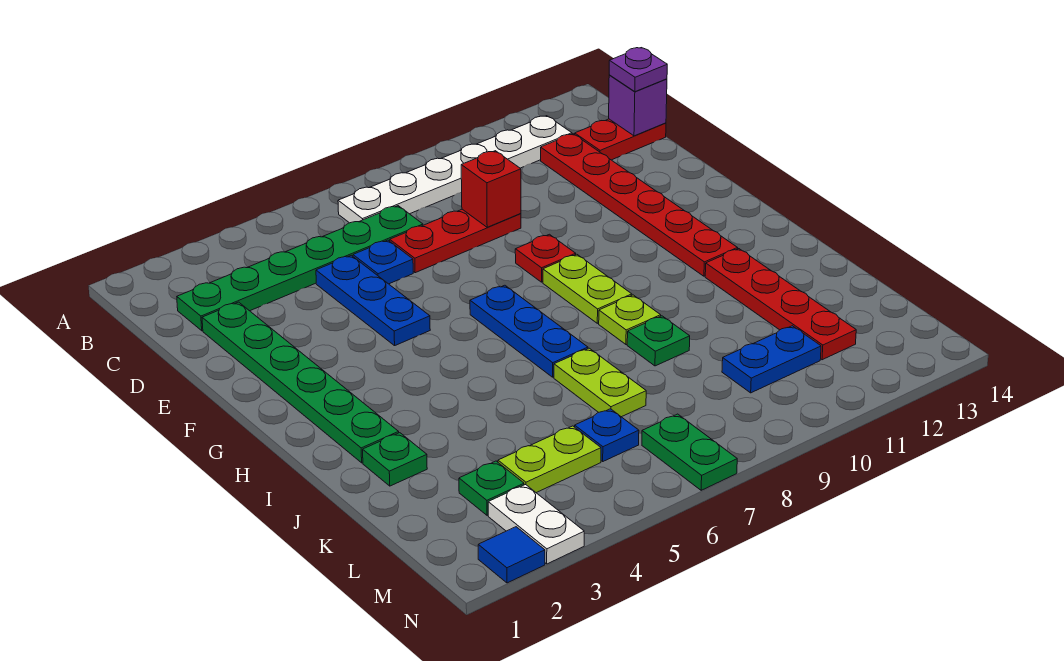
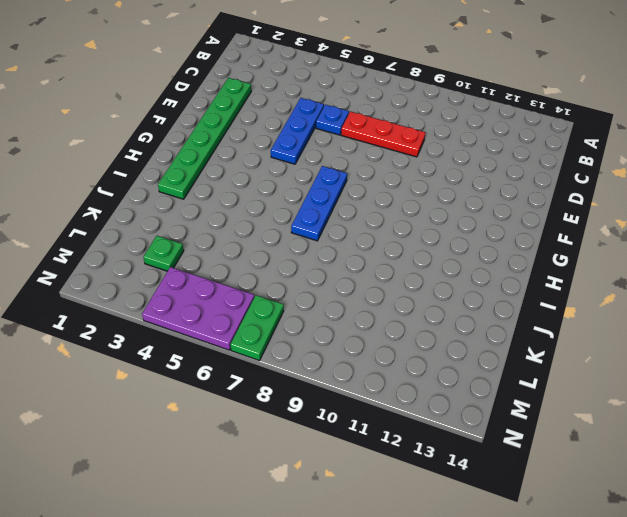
purple 2x3 plate [142,267,254,350] -> none
none -> white 1x6 plate [338,116,572,223]
none -> green 1x6 plate [177,206,423,331]
none -> red 1x6 plate [541,134,737,276]

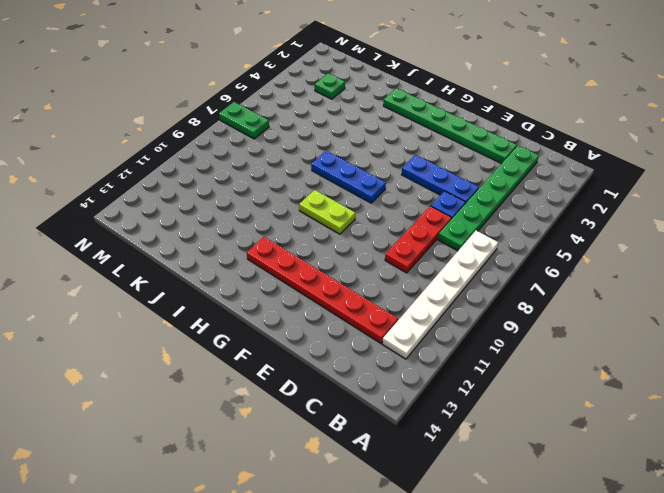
none -> red 1x2 plate [575,119,666,160]
none -> red 1x1 plate [515,234,576,282]
none -> lime 1x1 plate [599,295,661,345]

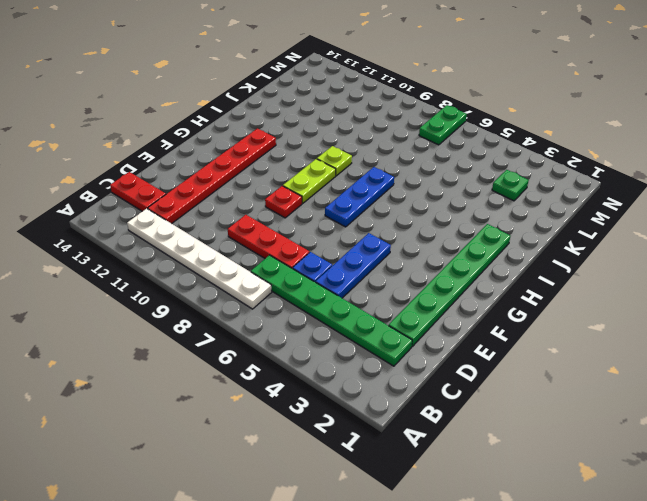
none -> red 1x4 plate [705,249,856,360]
none -> green 1x1 plate [363,433,427,486]
none -> lime 1x2 plate [554,348,646,417]

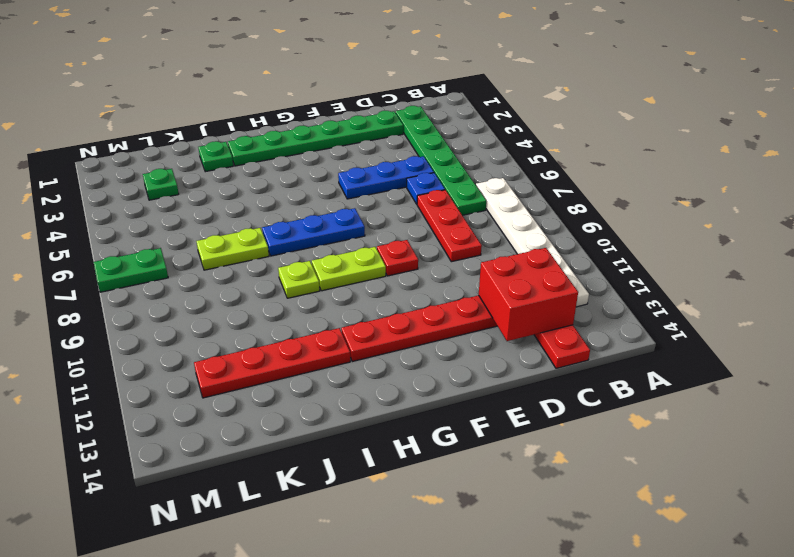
red 2x2 brick [479,248,578,341] -> none
none -> green 1x1 plate [627,316,690,366]
none -> lime 1x2 plate [498,426,601,493]
none -> blue 1x1 plate [575,409,639,461]

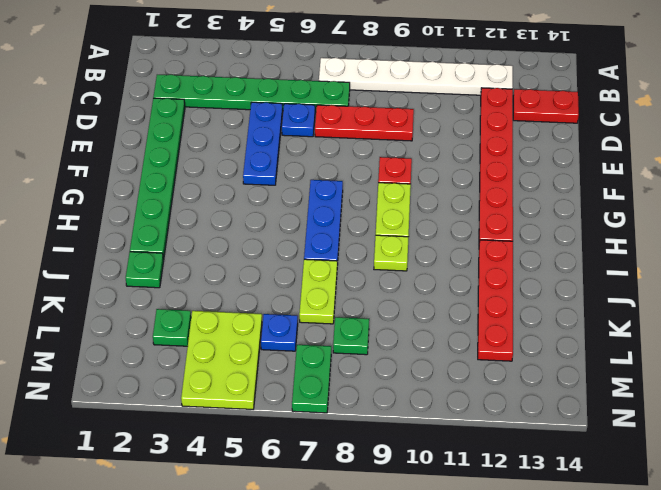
lime 2x3 plate [181,311,262,409] -> lime 1x2 plate [498,426,601,493]
green 1x1 plate [333,317,369,355] -> green 1x1 plate moved to [627,316,690,366]
none -> blue 1x2 plate [722,326,821,393]
none -> white 1x2 plate [488,485,584,564]
none -> blue 1x1 tile [478,527,545,583]

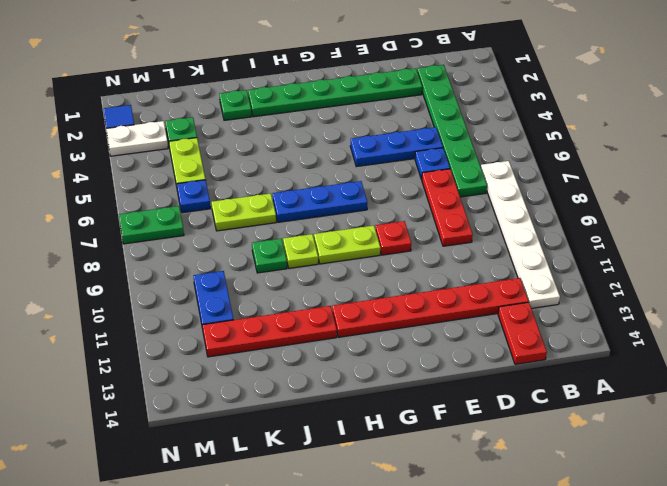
none -> purple 1x1 brick [609,75,667,136]
none -> red 1x1 brick [461,151,521,227]
none -> purple 1x1 plate [609,48,667,92]

